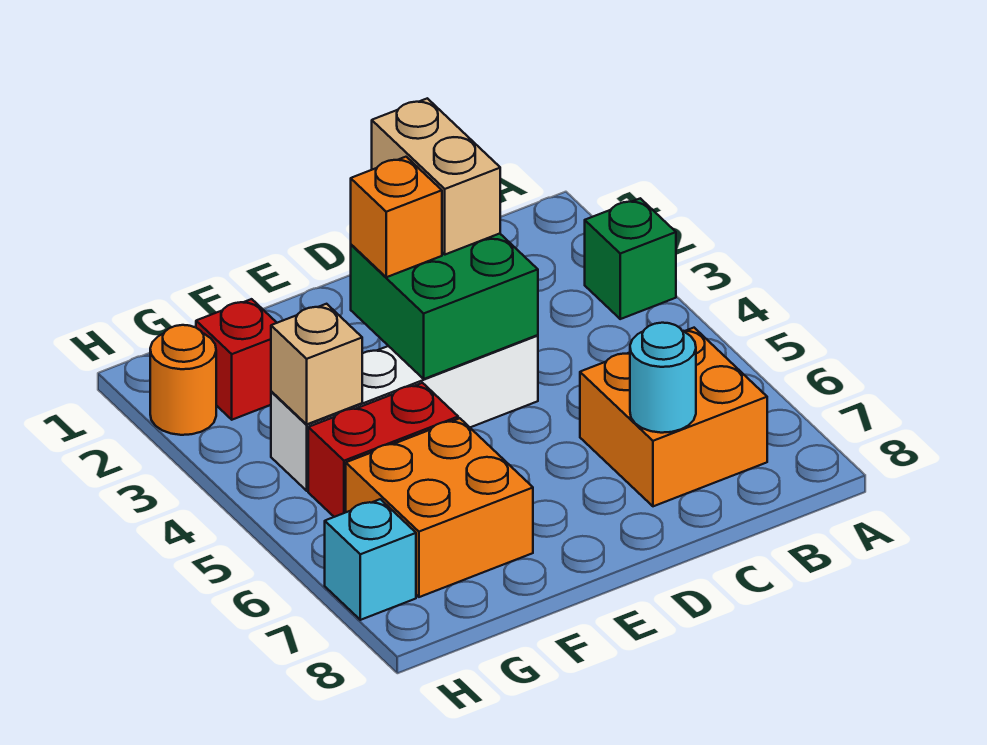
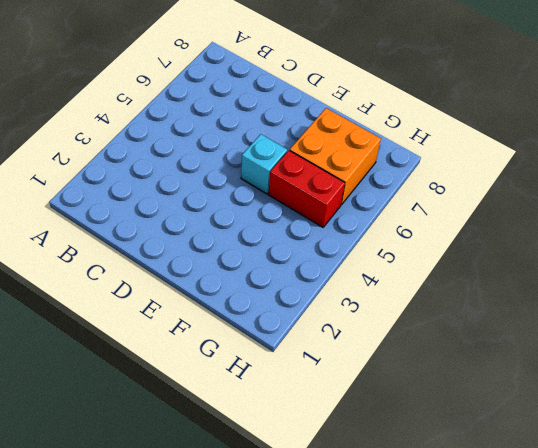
cyan 1x1 brick [241,134,287,194] -> cyan 1x1 brick moved to [325,499,416,620]
none -> green 1x1 brick [585,198,676,319]
none -> orange 2x2 brick [580,328,767,506]
none -> white 1x4 brick [271,335,538,491]

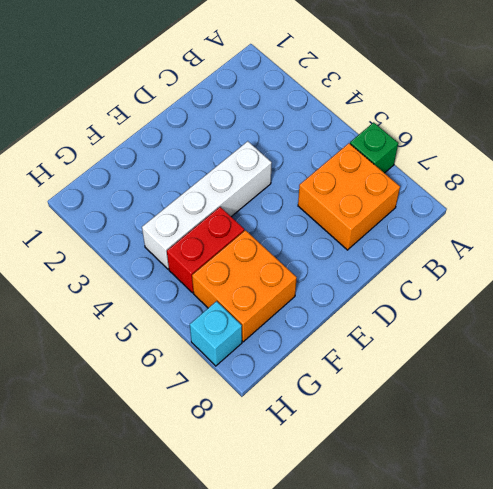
green 1x1 brick [350,122,398,173] -> green 1x1 brick moved to [585,198,676,319]
none -> red 1x1 brick [196,299,277,420]
none -> orange 1x1 round brick [150,325,216,435]
none -> cyan 1x1 round brick [630,323,696,433]

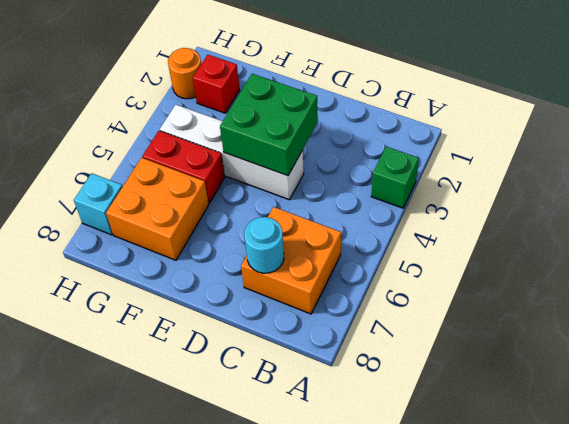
none -> tan 1x1 brick [271,304,362,424]
none -> tan 1x2 brick [372,98,500,255]
none -> orange 1x1 brick [351,157,442,277]

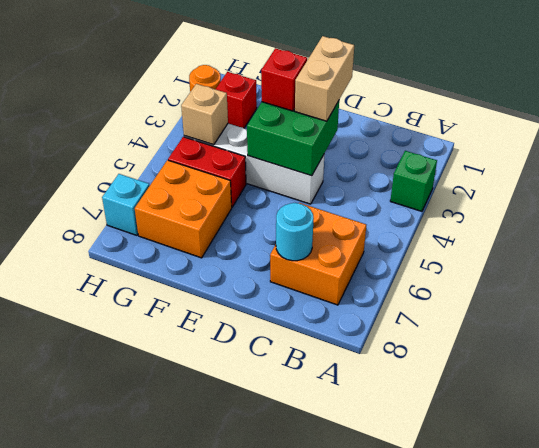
red 1x1 brick [261,48,307,111] -> orange 1x1 brick [351,157,442,277]

